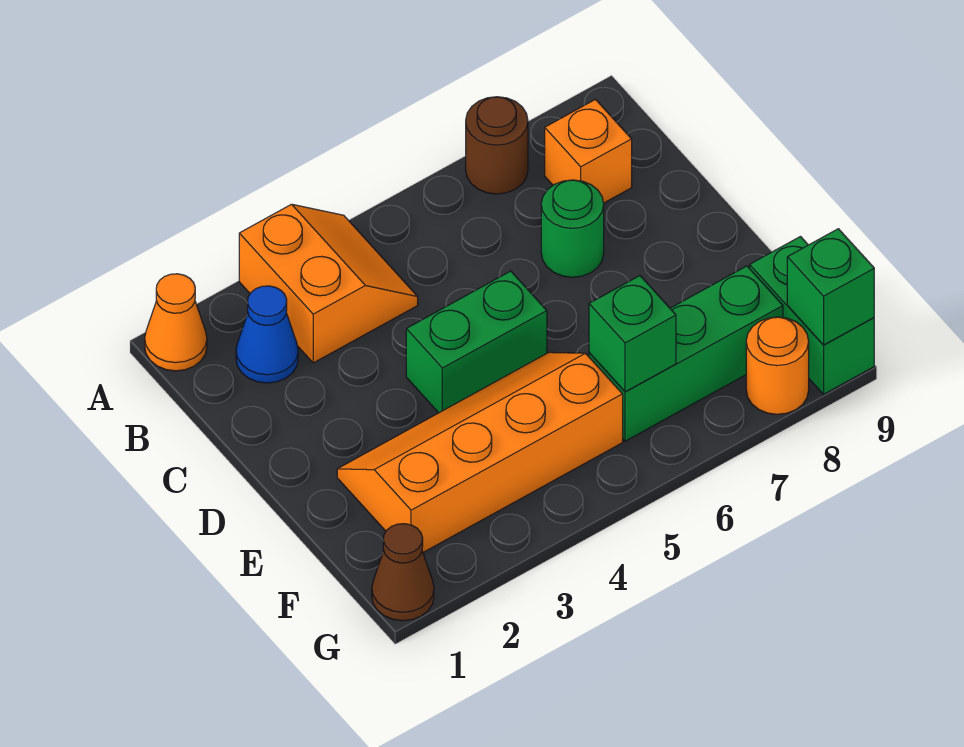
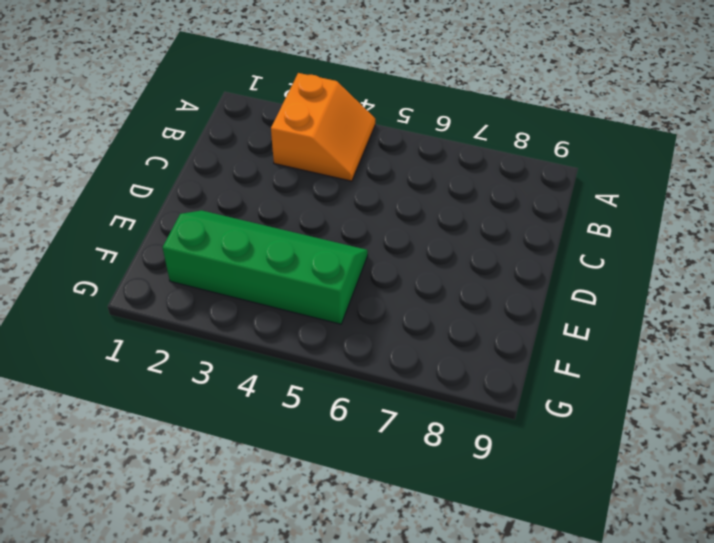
green 2x4 slope [162,210,368,324] -> orange 2x4 slope [337,352,623,552]
none -> orange 1x1 cone [145,274,207,371]
none -> brown 1x1 round brick [466,97,528,194]
none -> blue 1x1 cone [236,286,298,383]

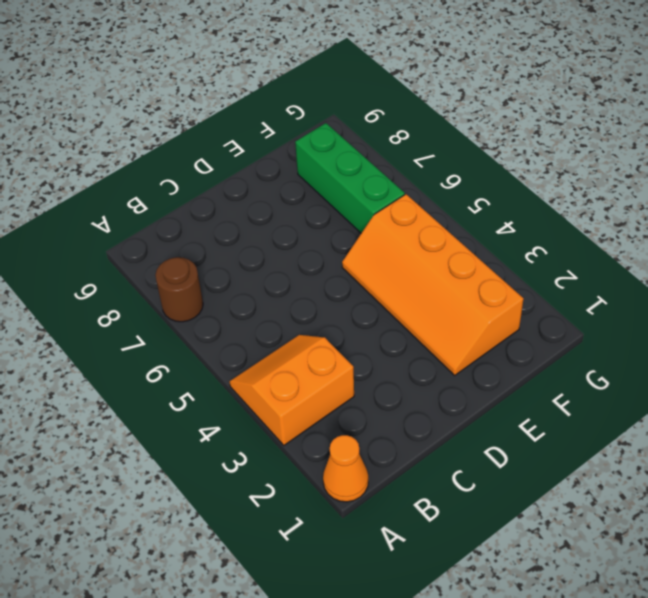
none -> blue 1x1 cone [236,286,298,383]
none -> orange 1x1 brick [545,100,632,203]
none -> green 1x1 round brick [541,180,604,277]

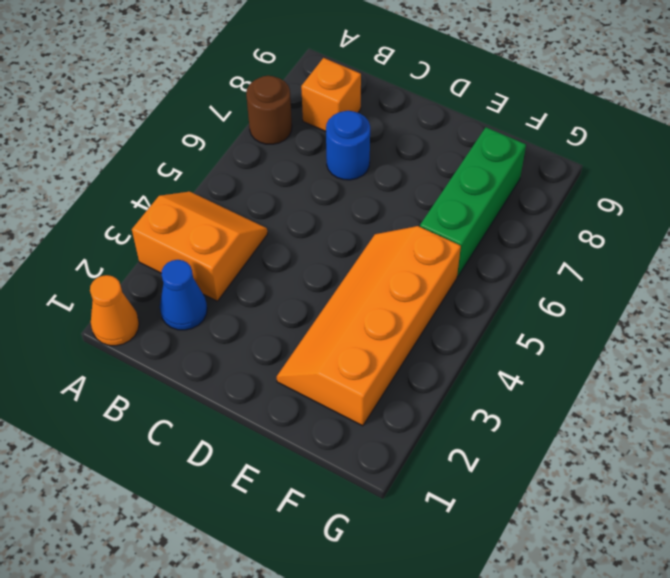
blue 1x1 round brick [326,111,370,180] -> green 1x1 round brick [541,180,604,277]
none -> green 1x2 brick [406,271,547,413]
none -> green 1x2 brick [750,237,874,394]
none -> brown 1x1 cone [372,524,434,621]

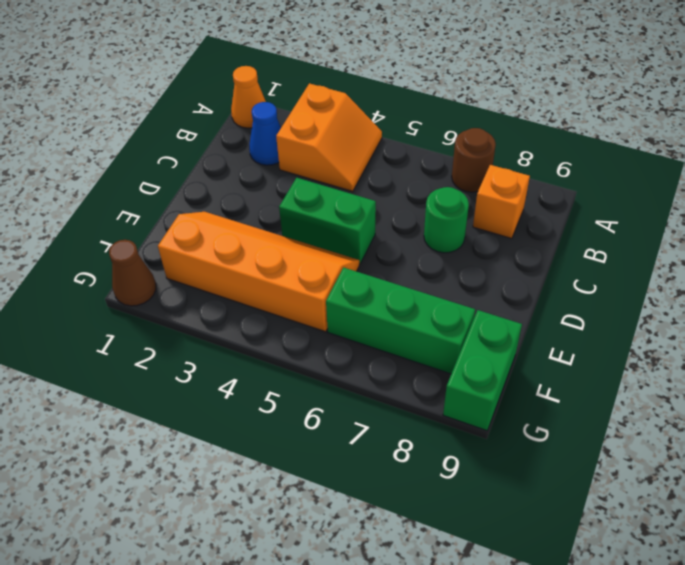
none -> orange 1x1 round brick [746,317,809,414]
none -> green 1x1 brick [589,276,676,392]
none -> green 1x1 brick [787,229,874,345]

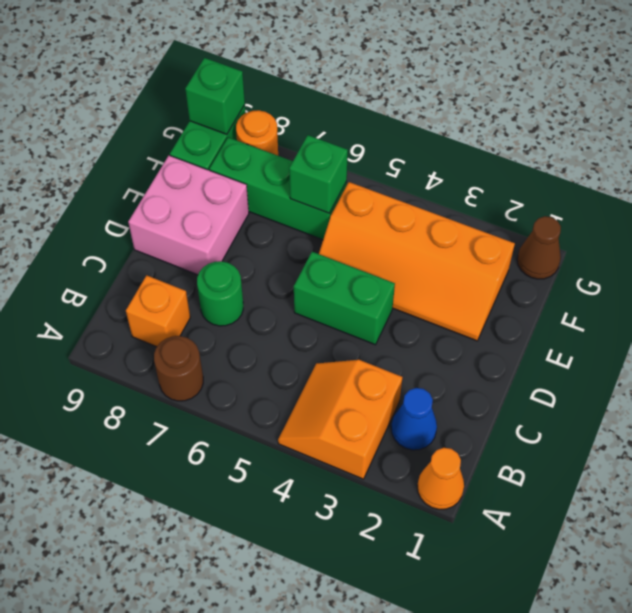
pink 2x2 brick [128,156,249,275] -> none

